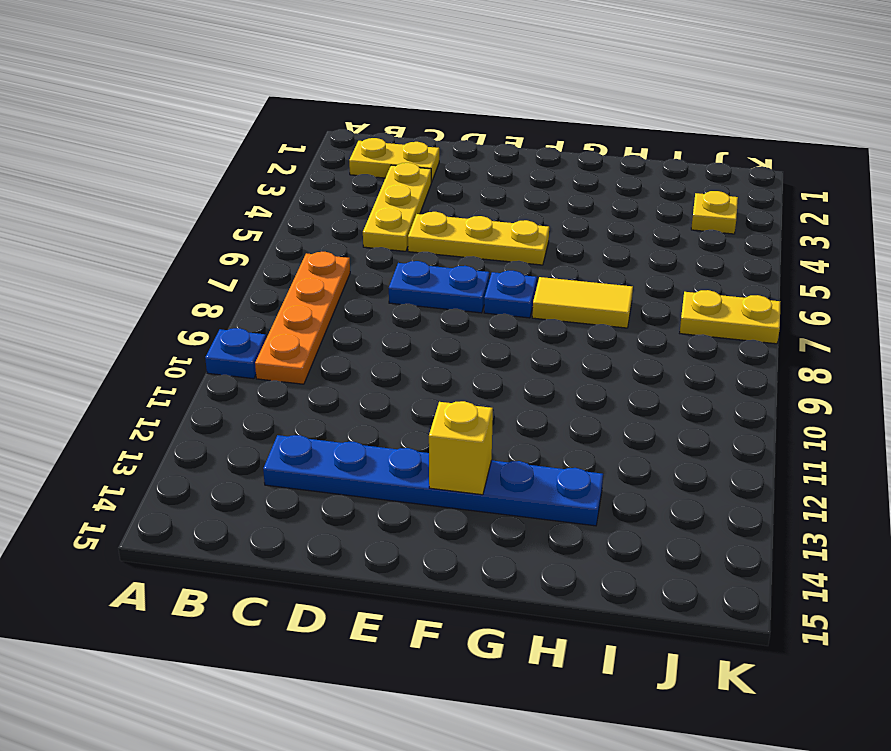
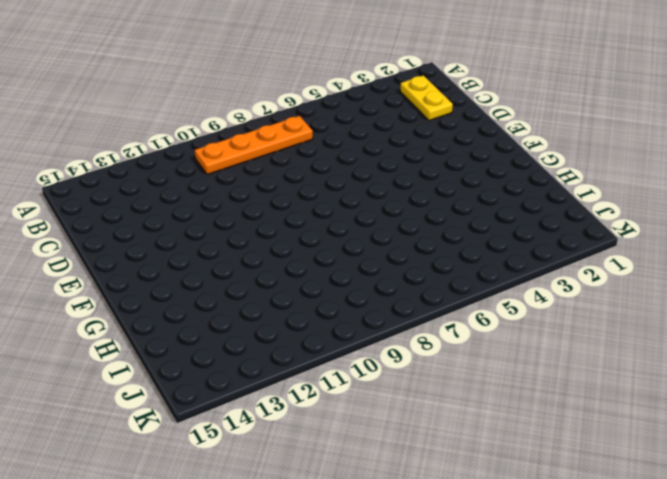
none -> blue 1x1 plate [205,328,266,379]
none -> yellow 1x3 plate [363,163,431,251]
none -> blue 1x6 plate [263,435,603,526]

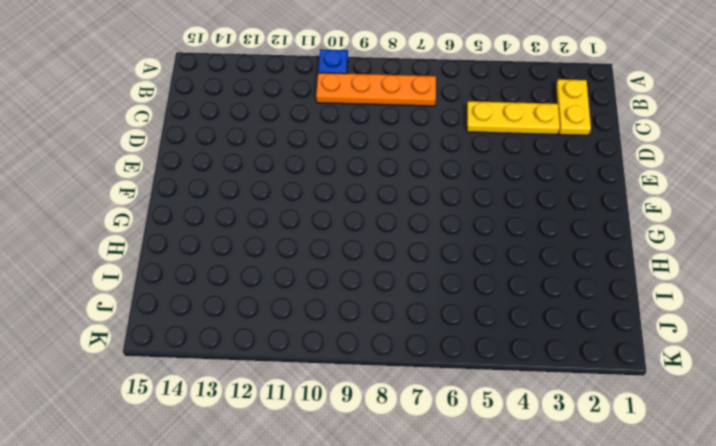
none -> blue 1x6 plate [263,435,603,526]
none -> yellow 1x3 plate [408,212,549,265]
none -> blue 1x2 plate [389,261,489,313]

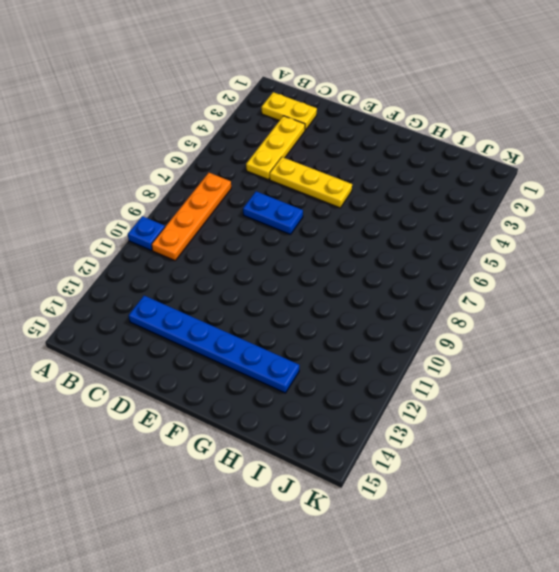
none -> blue 1x1 plate [484,271,537,318]
none -> yellow 1x2 tile [532,277,633,328]
none -> yellow 1x1 plate [691,191,738,234]

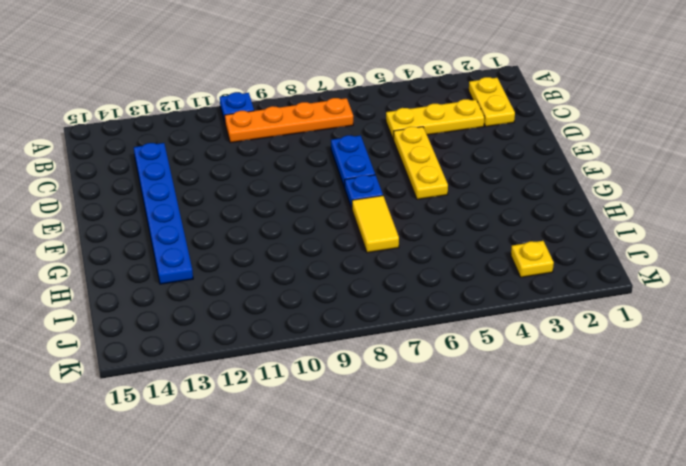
none -> yellow 1x2 plate [680,290,780,344]
none -> yellow 1x1 brick [429,401,493,495]

